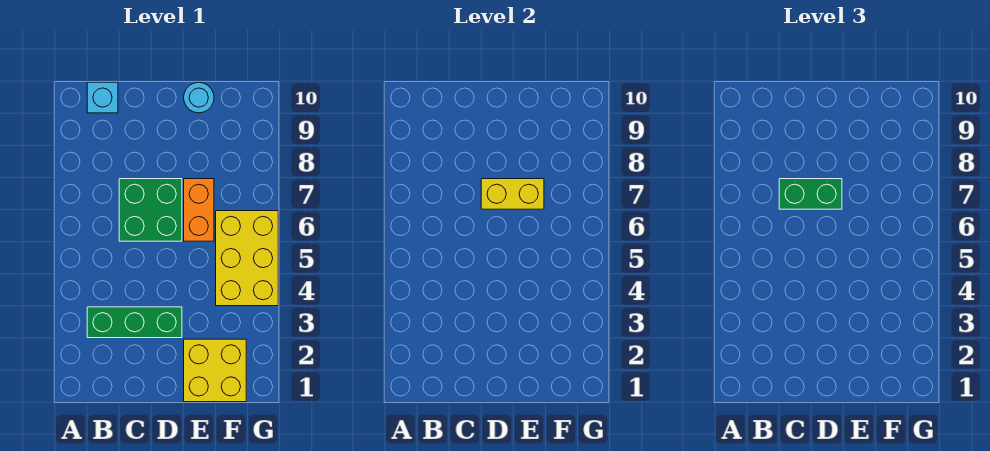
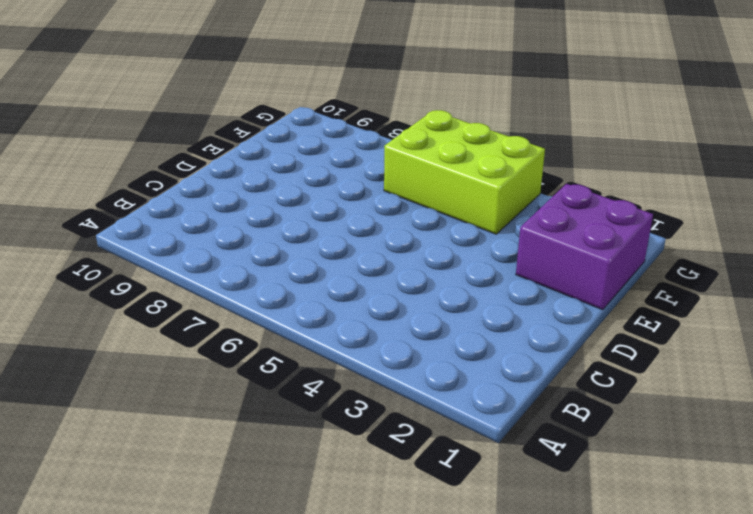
purple 2x2 brick [516,184,653,310] -> yellow 2x2 brick [184,339,246,402]
lime 2x3 brick [384,110,545,234] -> yellow 2x3 brick [216,211,278,306]
none -> green 1x3 brick [87,307,182,338]
none -> cyan 1x1 brick [87,82,118,113]

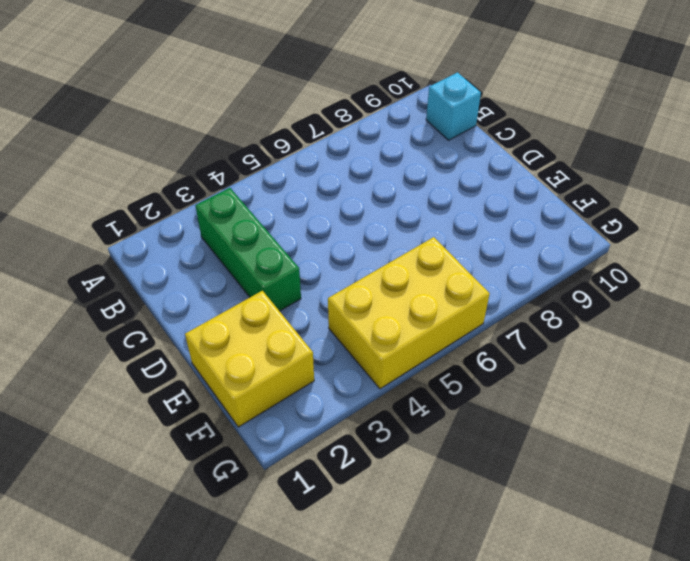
none -> green 2x2 brick [119,179,182,241]
none -> orange 1x2 brick [184,179,214,241]

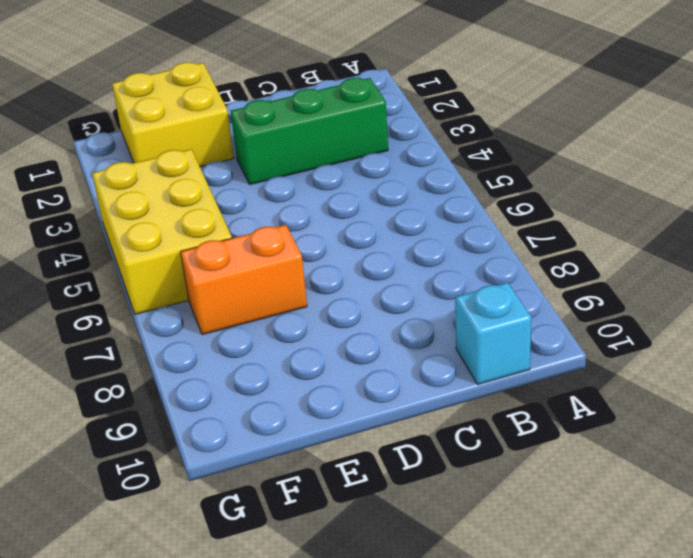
orange 1x2 brick [180,225,307,335] -> orange 1x2 brick turned to [184,179,214,241]
none -> green 2x2 brick [119,179,182,241]
none -> cyan 1x1 round brick [184,82,214,113]

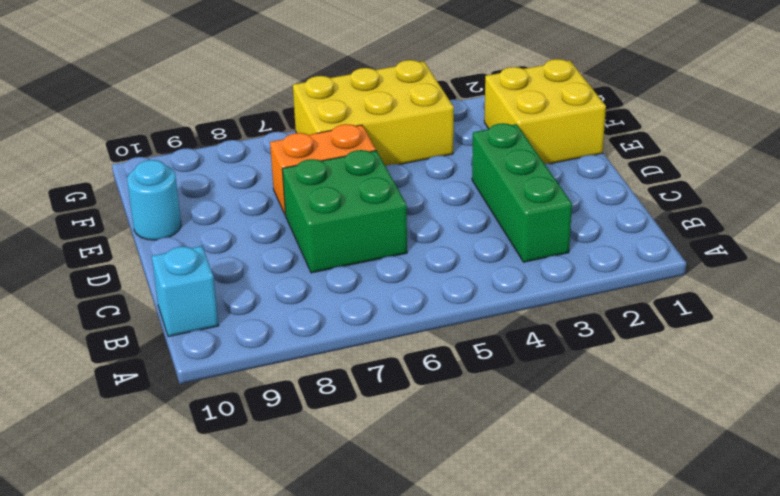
none -> yellow 1x2 brick [481,179,544,209]
none -> green 1x2 brick [779,179,842,209]

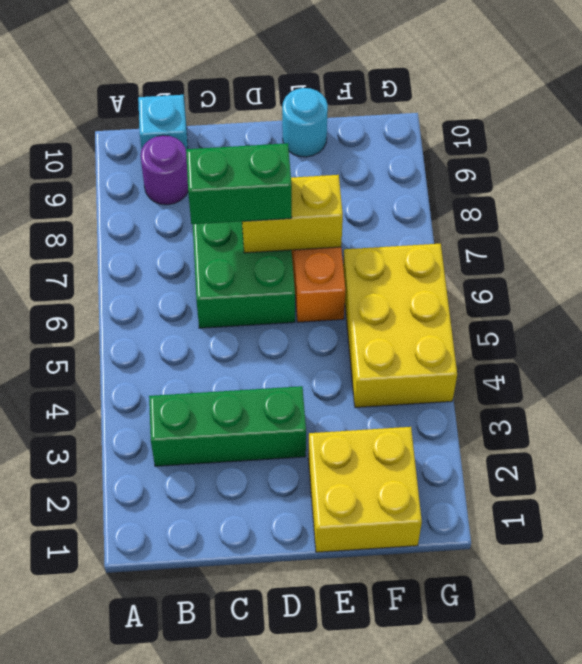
purple 1x1 round brick [140,135,188,205] -> none

